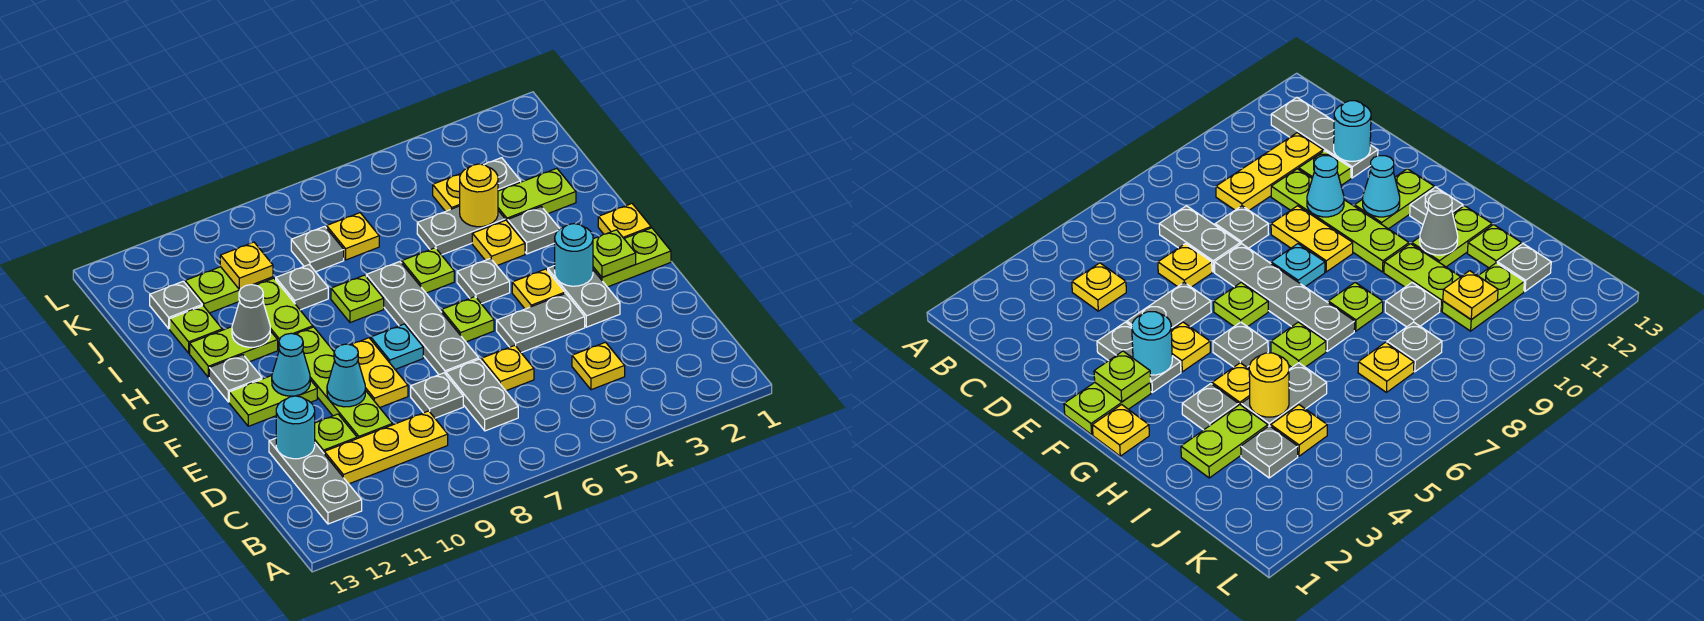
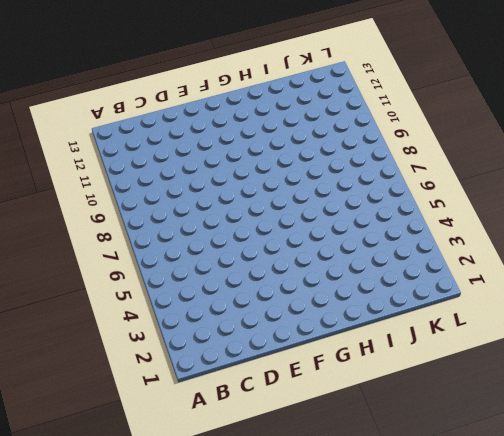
none -> grey 1x3 plate [269,438,362,524]
none -> yellow 1x1 plate [572,342,625,390]
none -> grey 1x2 plate [446,359,518,431]
none -> yellow 1x3 plate [324,411,448,484]

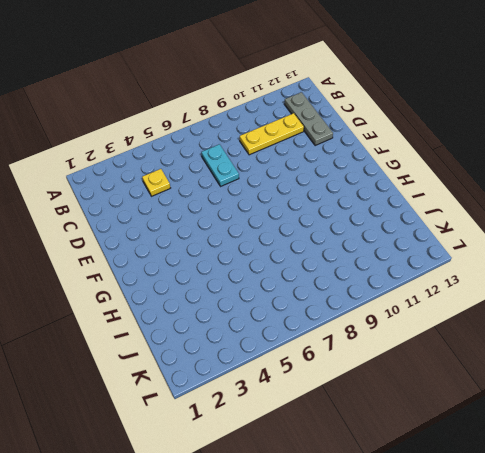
cyan 1x2 plate [201,144,239,186] -> grey 1x2 plate [446,359,518,431]
none -> yellow 1x1 plate [481,345,534,391]
none -> grey 1x1 plate [411,373,463,418]
none -> lime 1x4 plate [297,327,392,439]
none -> lime 1x1 plate [315,414,357,453]

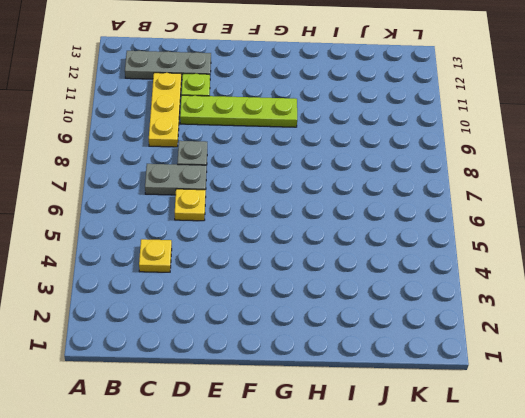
none -> grey 1x2 plate [548,266,620,327]
none -> grey 1x2 plate [497,293,585,353]
none -> grey 1x4 plate [366,262,479,375]
none -> yellow 1x2 plate [351,338,408,408]

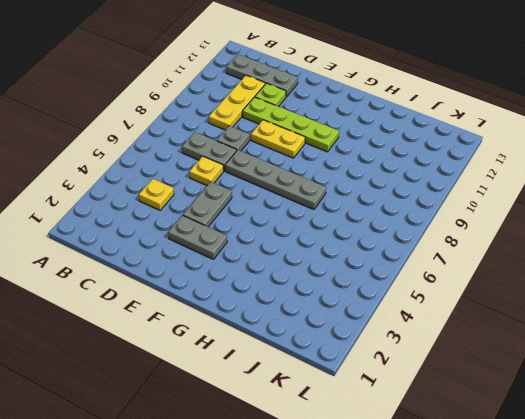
none -> lime 1x2 plate [593,228,671,287]
none -> yellow 1x1 plate [512,269,565,309]
none -> lime 1x1 plate [442,297,494,342]
none -> cyan 1x1 plate [371,324,423,369]

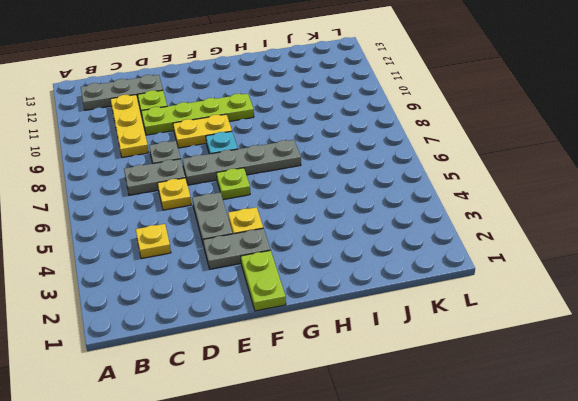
none -> lime 1x2 plate [229,376,317,426]
none -> yellow 1x1 plate [598,204,651,238]
none -> grey 1x1 plate [457,258,510,304]
none -> grey 1x1 plate [209,355,262,402]

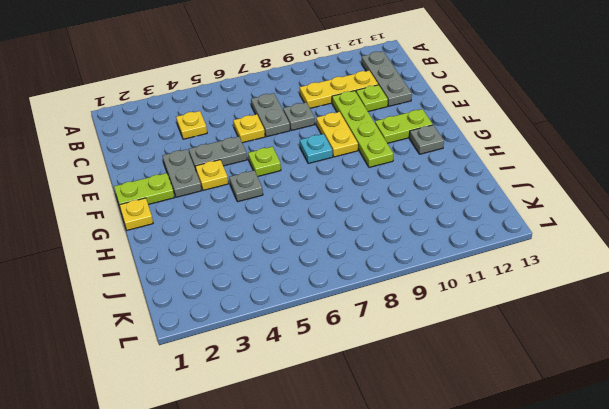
none -> grey 1x4 plate [366,262,479,375]
none -> grey 1x1 plate [508,207,560,254]
none -> yellow 1x1 plate [472,220,525,265]
none -> lime 1x1 plate [402,248,454,293]

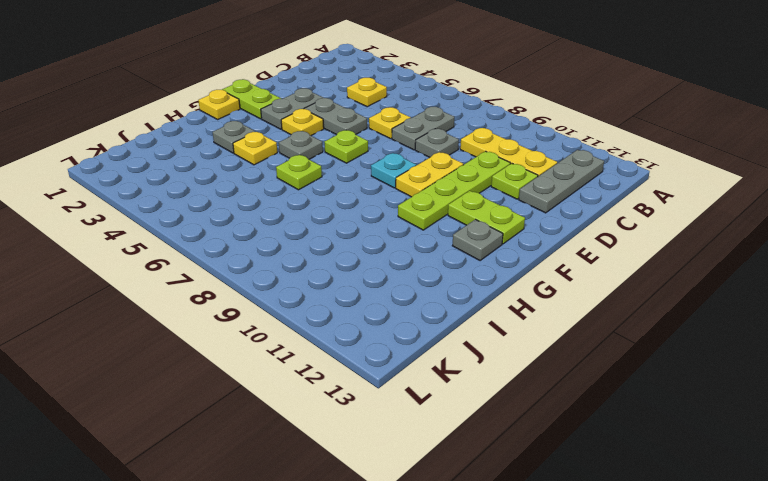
none -> grey 1x4 plate [366,262,479,375]
none -> lime 1x1 plate [331,275,384,323]
none -> lime 1x2 plate [256,278,313,349]
none -> lime 1x2 plate [190,327,278,378]

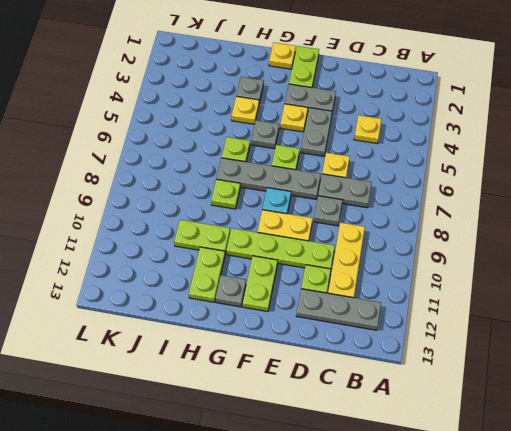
none -> lime 1x2 plate [498,168,576,222]
none -> grey 1x2 plate [417,206,505,255]
none -> grey 1x1 plate [276,265,328,310]
none -> lime 1x1 plate [170,306,222,353]

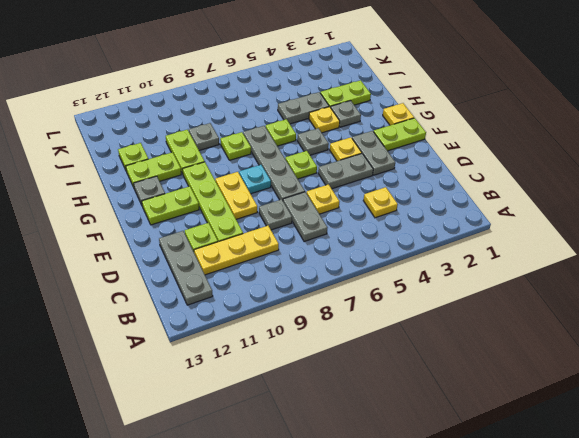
none -> grey 1x1 plate [484,158,521,191]
none -> yellow 1x1 plate [433,174,461,211]
none -> yellow 1x1 plate [327,213,379,260]
none -> grey 1x1 plate [291,226,344,272]

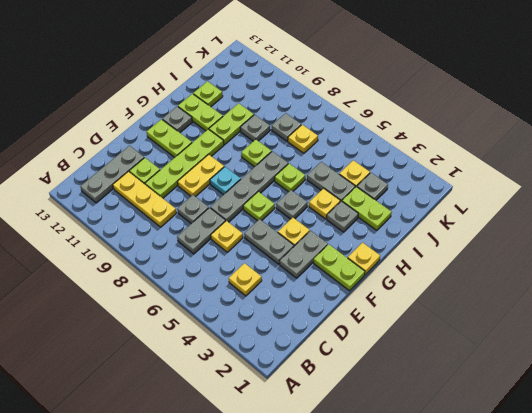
none -> lime 1x2 plate [185,267,273,313]
none -> grey 1x1 plate [150,281,202,329]
none -> cyan 1x1 round brick [276,396,315,459]
none -> cyan 1x1 cone [327,344,365,407]

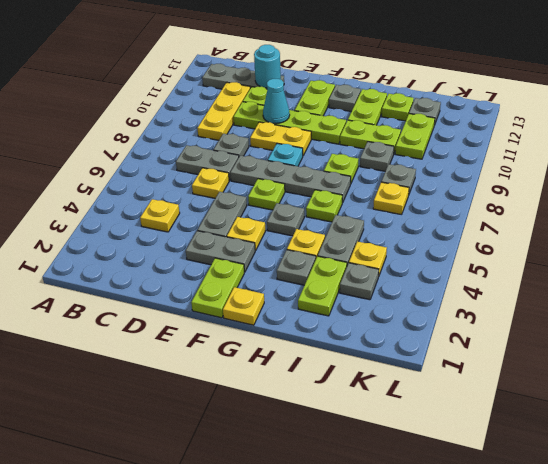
none -> lime 1x1 plate [593,230,636,277]
none -> cyan 1x1 round brick [555,224,593,286]
none -> cyan 1x1 cone [272,333,310,396]
none -> grey 1x1 cone [232,285,270,347]

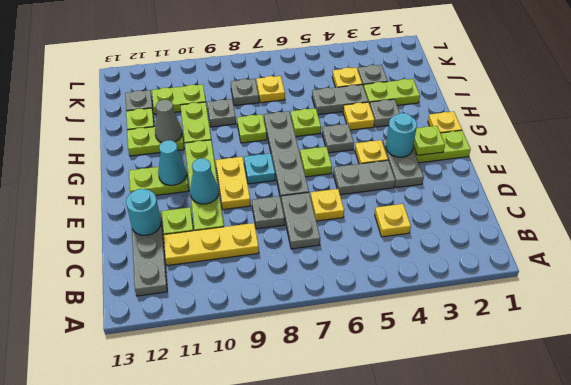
none -> grey 1x1 plate [209,355,262,402]
none -> yellow 1x1 round brick [460,164,498,227]
none -> yellow 1x1 plate [220,242,273,290]

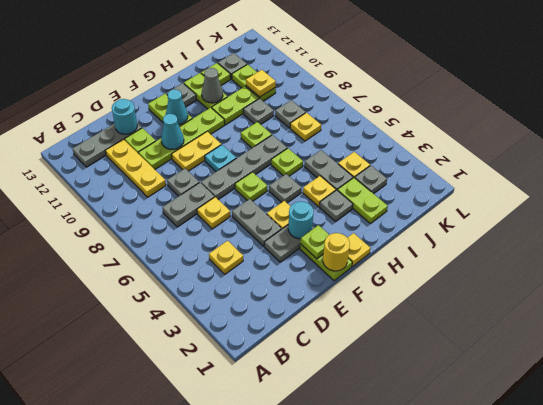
yellow 1x1 round brick [323,233,350,271] -> yellow 1x1 round brick moved to [460,164,498,227]

